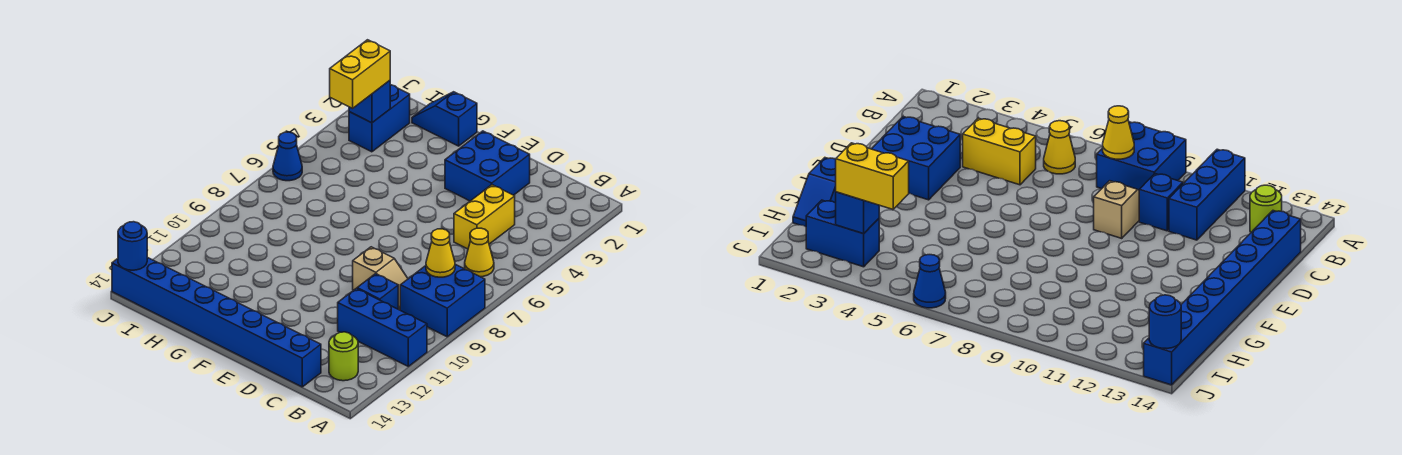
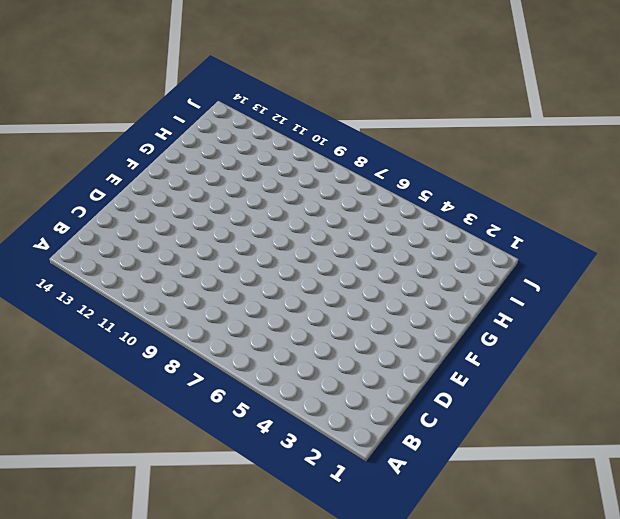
none -> blue 2x2 brick [400,264,485,337]
none -> blue 1x3 brick [338,288,427,366]
none -> yellow 1x1 cone [465,228,494,277]

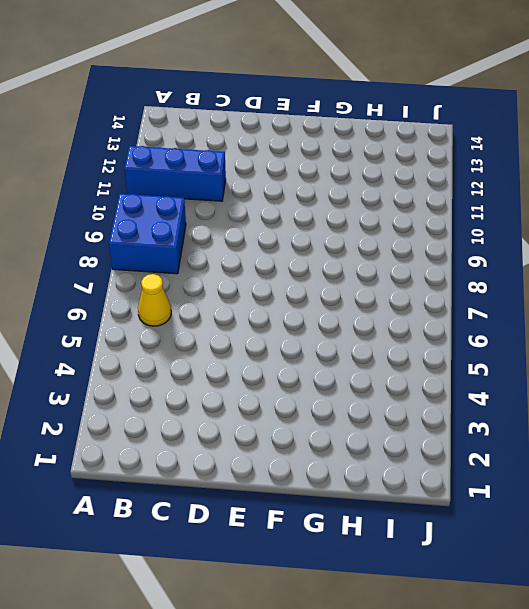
none -> lime 1x1 round brick [329,332,358,381]
none -> yellow 1x2 brick [454,185,515,249]
none -> tan 1x2 slope [353,247,408,310]

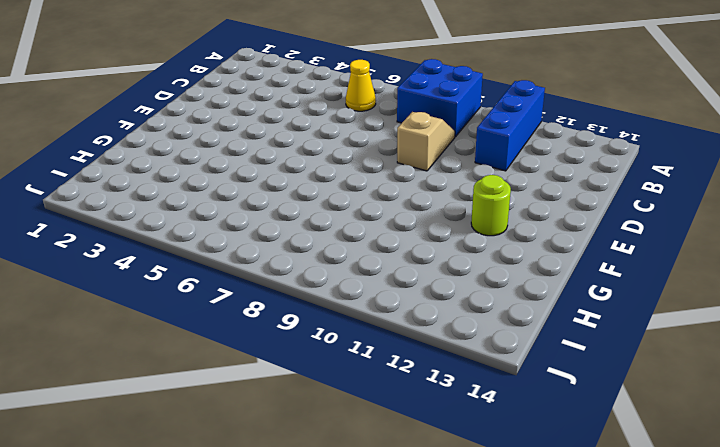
lime 1x1 round brick [471,175,511,236] -> lime 1x1 round brick moved to [329,332,358,381]
none -> yellow 1x2 brick [454,185,515,249]
none -> blue 1x1 brick [357,274,398,309]
none -> blue 1x8 brick [112,257,321,387]

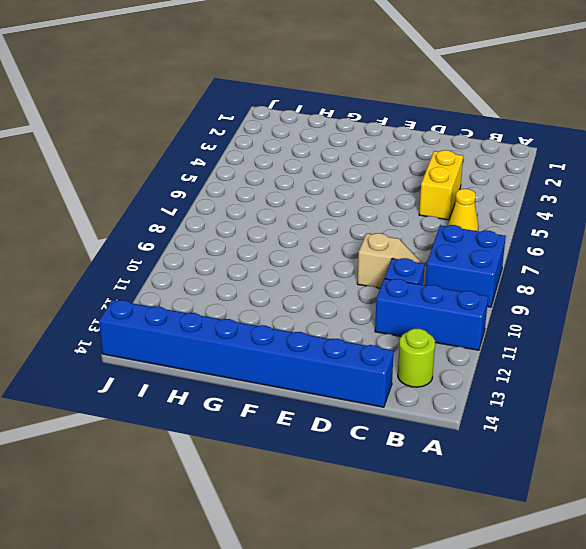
none -> blue 2x2 brick [445,131,530,201]
none -> blue 1x2 slope [412,92,477,146]
none -> blue 1x2 brick [349,85,410,152]

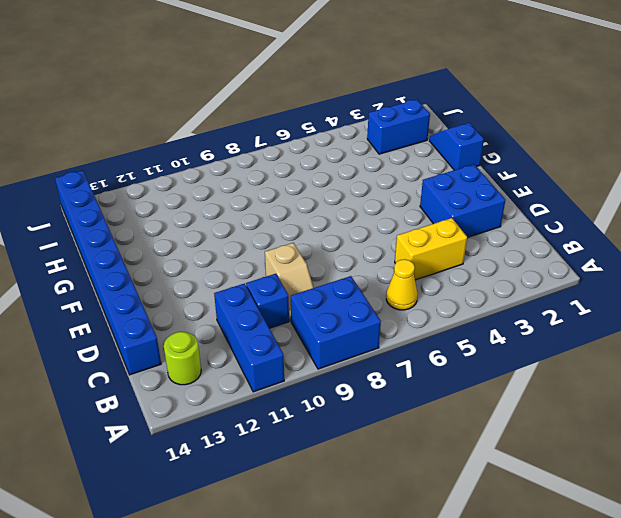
none -> blue 1x1 cone [273,132,302,181]
none -> yellow 1x1 cone [426,229,455,277]
none -> blue 1x1 brick [349,81,390,123]

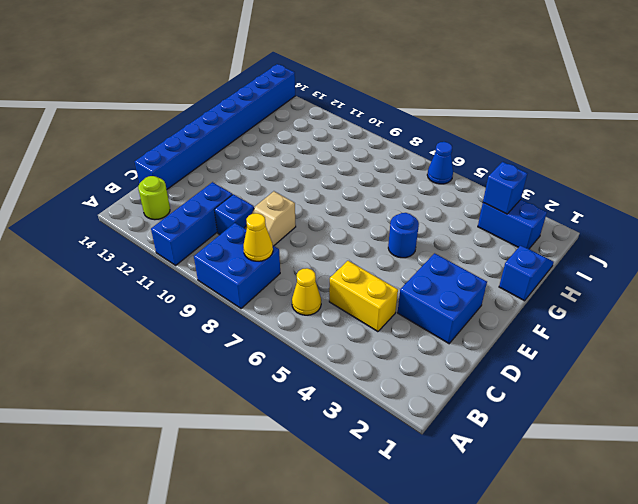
blue 1x1 round brick [388,213,419,258] -> blue 1x1 round brick moved to [118,222,147,270]
none -> yellow 1x2 brick [330,40,390,108]

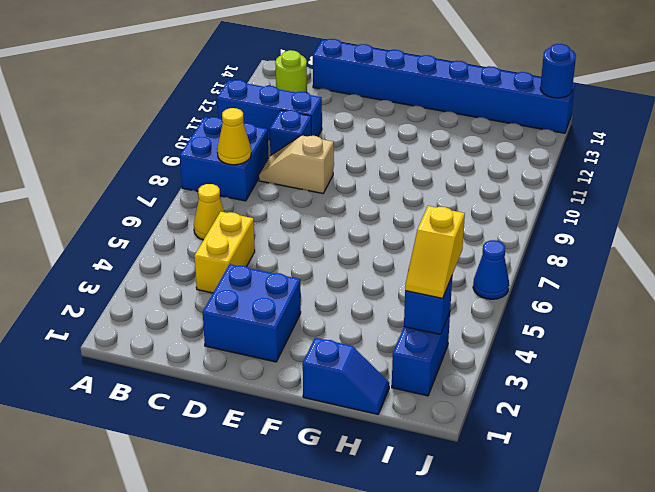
yellow 1x2 slope [405,206,465,298] -> yellow 1x2 brick [330,40,390,108]

